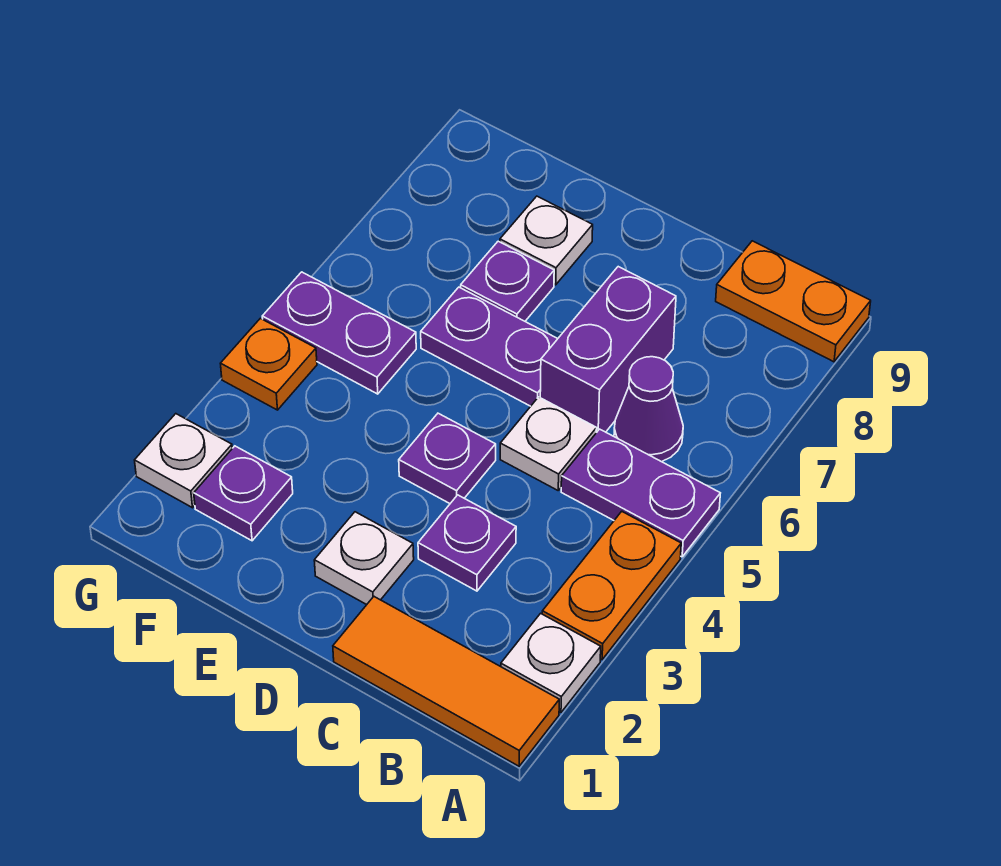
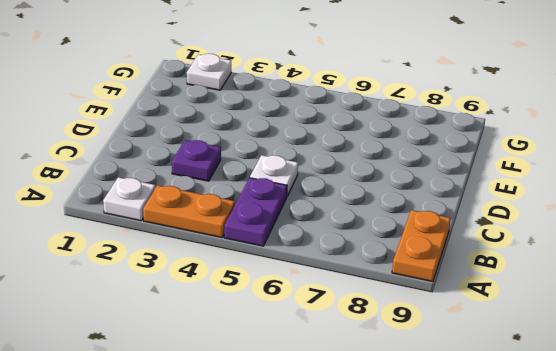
none -> orange 1x3 tile [333,597,559,766]
none -> purple 1x1 cone [614,357,683,462]
none -> purple 1x2 brick [540,267,676,433]

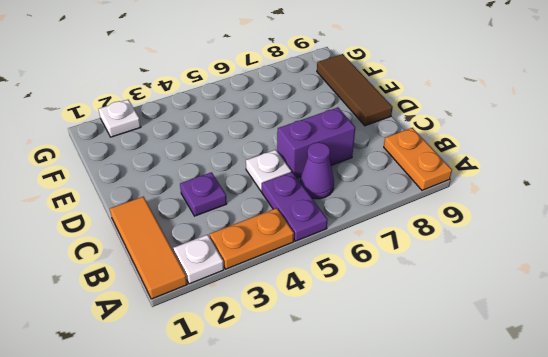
brown 1x3 tile [317,54,393,126] -> none
none -> white 1x1 plate [314,512,414,605]
none -> purple 1x1 plate [399,413,496,503]
none -> purple 1x2 plate [421,287,558,406]

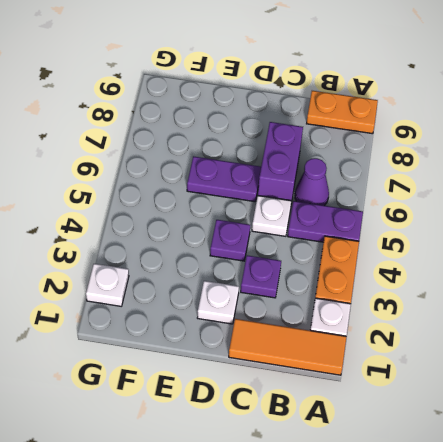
none -> purple 1x1 plate [461,241,554,321]
none -> white 1x1 plate [500,196,593,285]
none -> purple 1x1 plate [194,446,293,541]

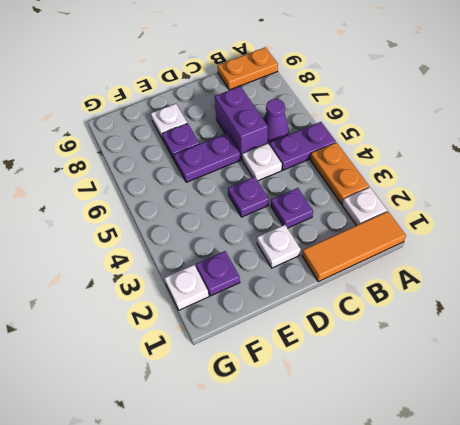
none -> purple 1x2 plate [262,272,416,394]
none -> orange 1x1 plate [220,318,317,410]

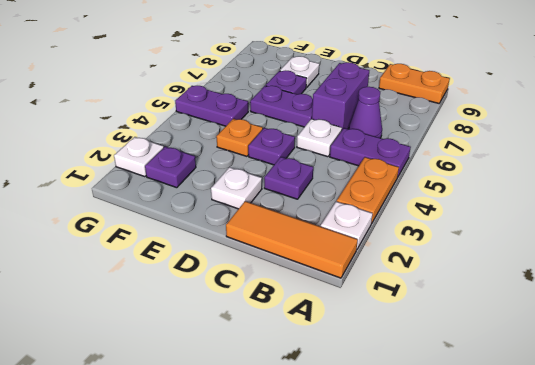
orange 1x1 plate [216,119,263,156] -> orange 1x1 plate moved to [220,318,317,410]

